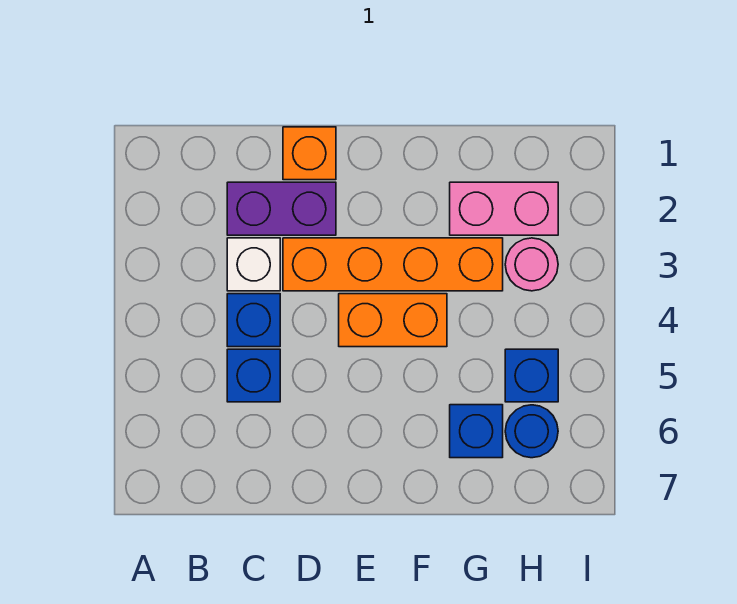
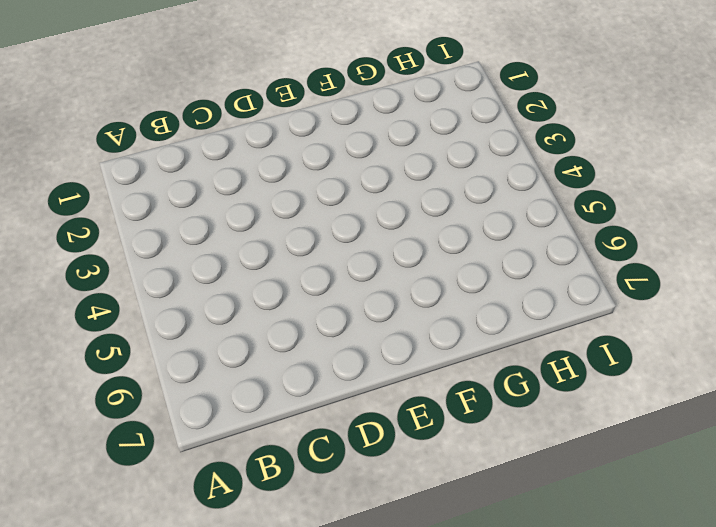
none -> purple 1x2 brick [227,182,336,235]
none -> white 1x1 brick [227,238,280,291]
none -> blue 1x1 brick [227,294,280,347]

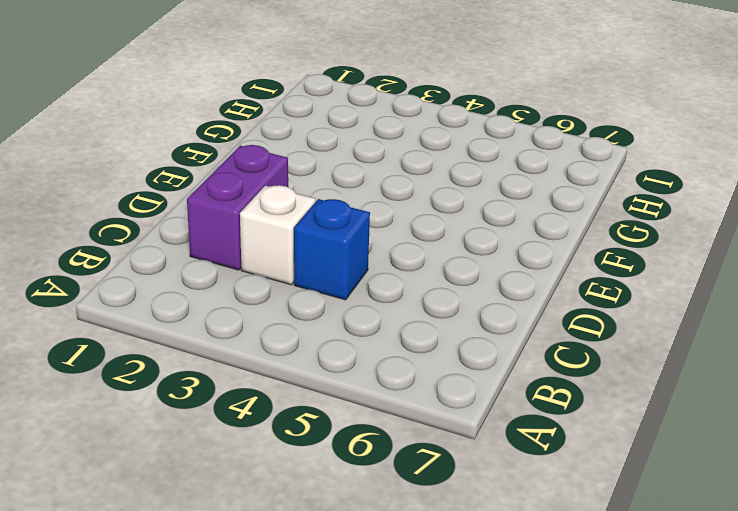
none -> blue 1x1 brick [227,349,280,402]
none -> orange 1x1 brick [283,127,336,180]
none -> orange 1x4 brick [283,238,503,291]

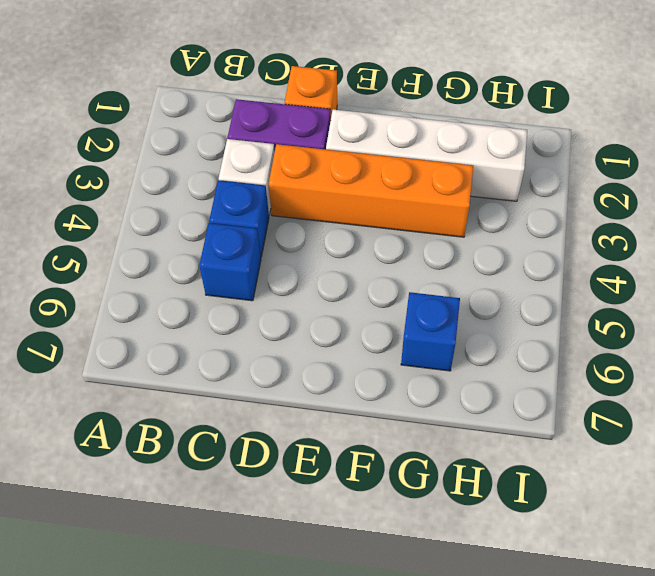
white 1x4 brick [326,109,527,201] -> pink 1x2 brick [450,182,558,235]
none -> orange 1x2 brick [339,294,447,347]
none -> pink 1x1 round brick [505,238,558,291]
none -> blue 1x1 brick [505,349,558,402]

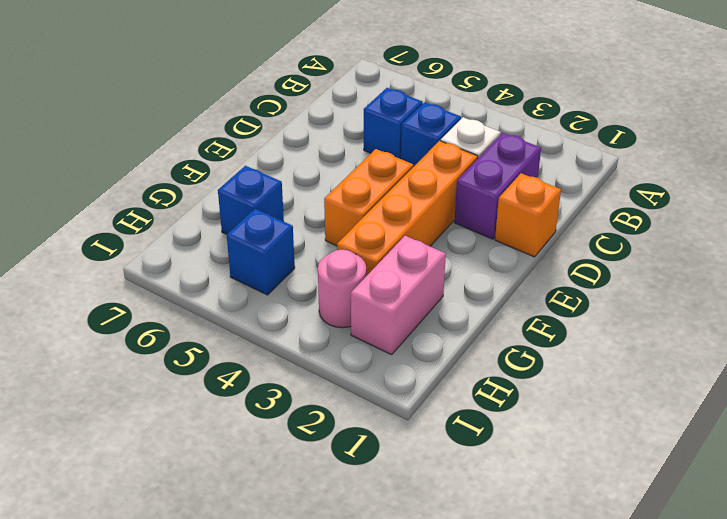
none -> blue 1x1 round brick [505,405,558,458]

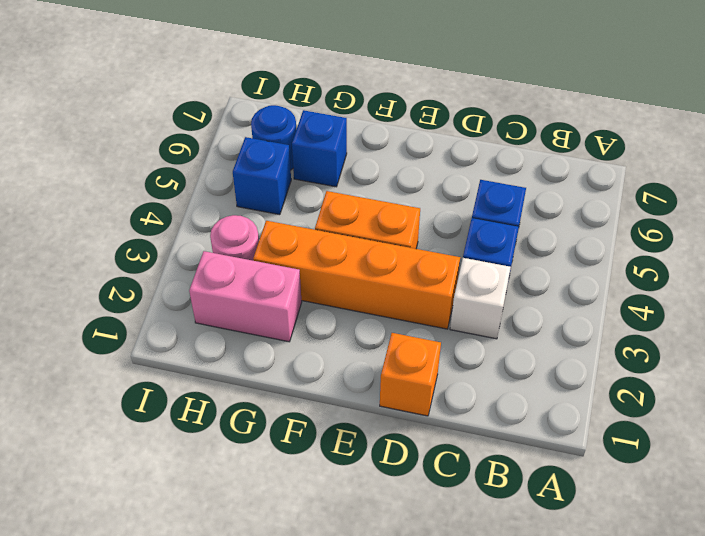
none -> purple 1x2 brick [227,182,336,235]

